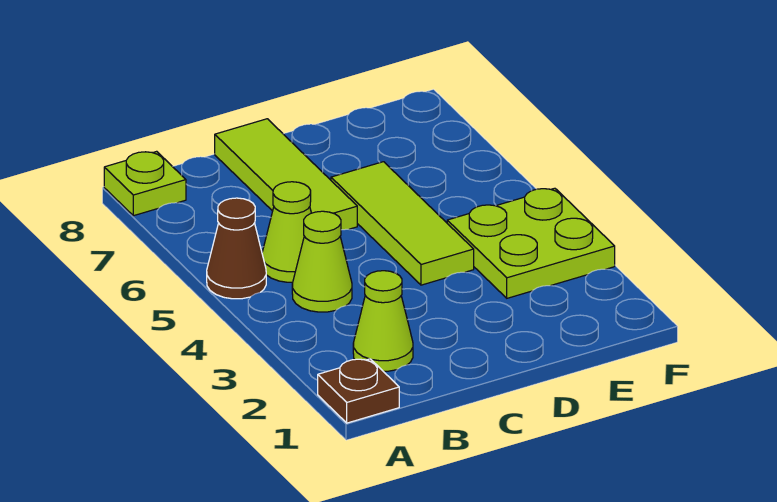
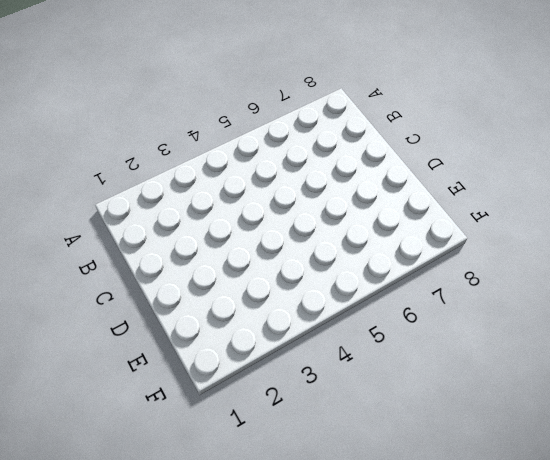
none -> brown 1x1 plate [318,359,399,423]
none -> brown 1x1 cone [207,198,266,299]

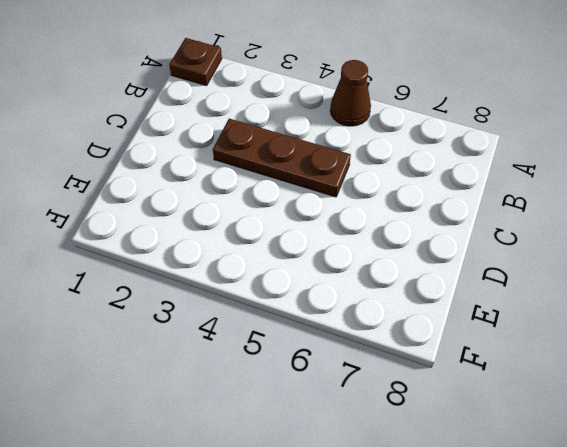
brown 1x3 plate [213,119,351,197] -> none
none -> lime 1x1 plate [104,151,186,216]
none -> lime 1x1 cone [353,271,413,371]

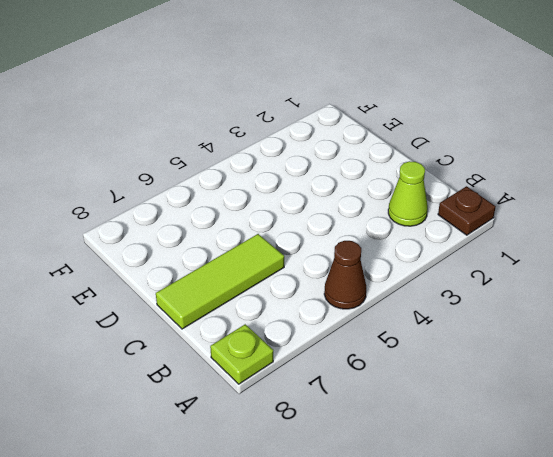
none -> lime 1x1 cone [292,211,352,312]
none -> lime 1x1 cone [262,182,311,282]

